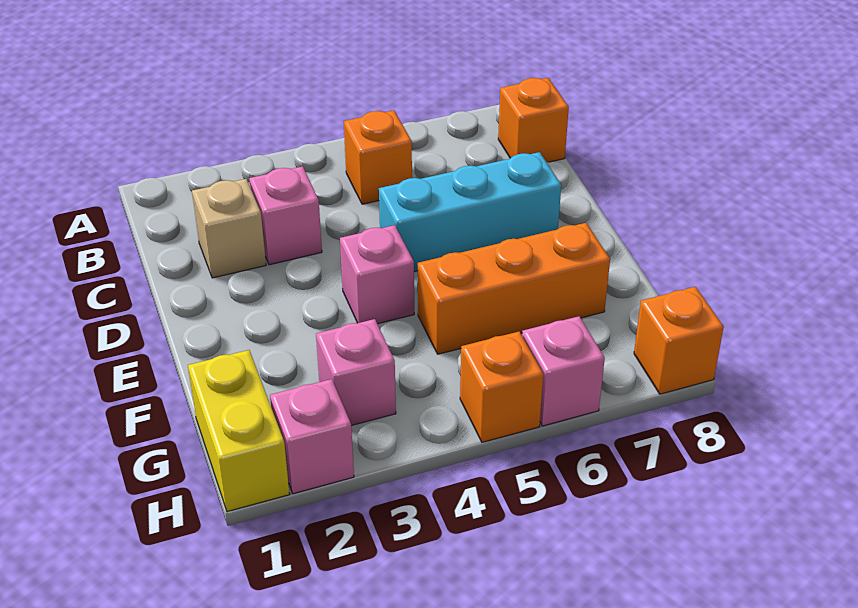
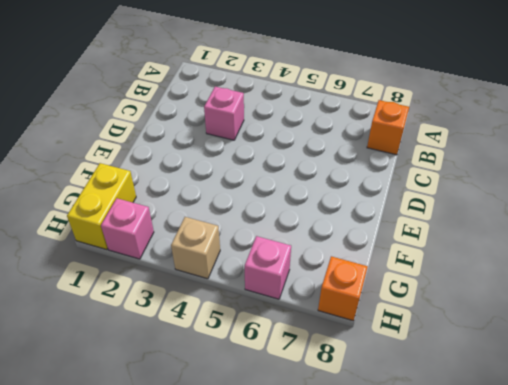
tan 1x1 brick [171,217,220,279] -> tan 1x1 brick moved to [192,179,266,278]
none -> orange 1x1 brick [344,110,412,204]
none -> cyan 1x3 brick [379,152,561,272]
none -> pink 1x1 brick [340,225,414,324]

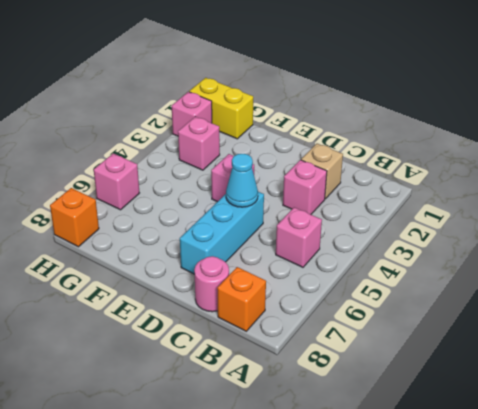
pink 1x1 brick [276,207,322,267] -> orange 1x1 brick [344,110,412,204]
pink 1x1 round brick [194,256,229,312] -> none
cyan 1x1 cone [226,154,258,207] -> none
none -> orange 1x3 brick [418,223,610,354]
none -> orange 1x1 brick [460,332,543,442]

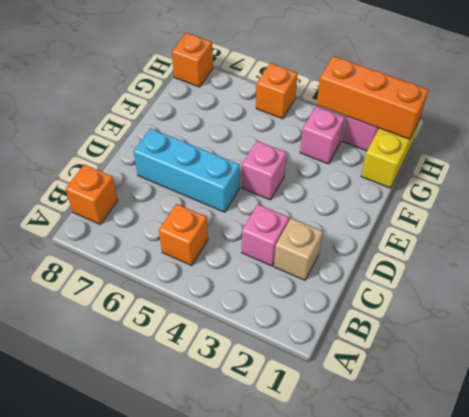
orange 1x3 brick [317,56,429,139] -> orange 1x3 brick moved to [418,223,610,354]
none -> pink 1x1 brick [522,316,605,426]

